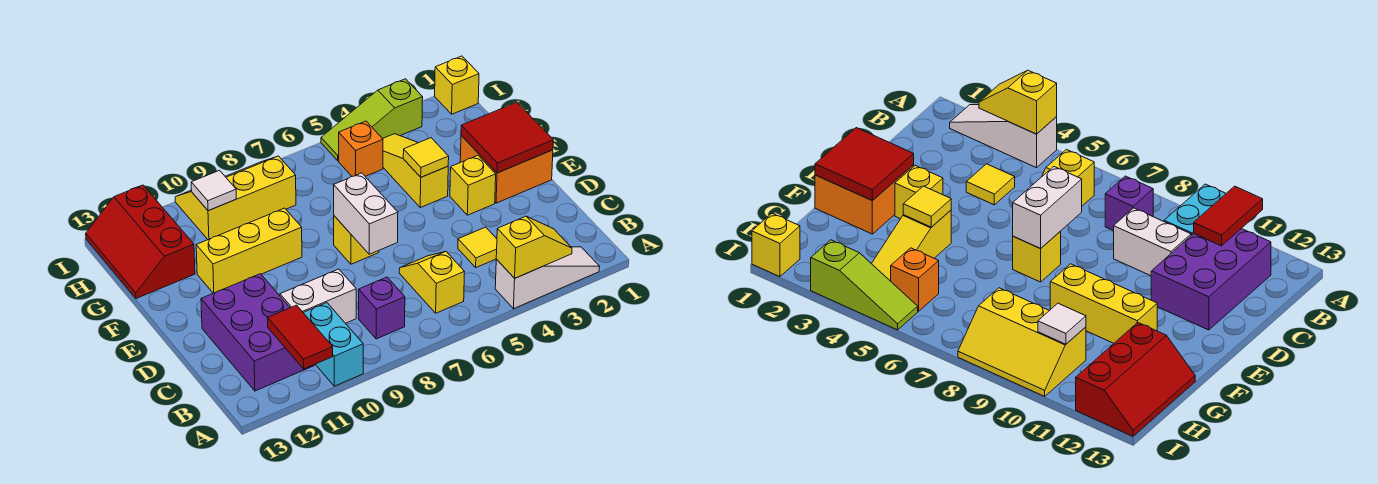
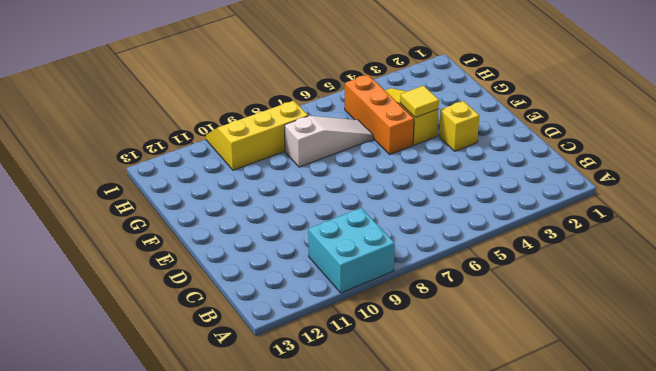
cyan 2x2 brick [308,208,395,293] -> cyan 1x2 brick [303,303,363,386]
orange 1x3 brick [345,75,414,154] -> orange 1x1 brick [339,121,383,176]
white 1x3 slope [284,116,373,167] -> white 1x3 slope moved to [495,247,600,309]
none -> yellow 1x2 slope [399,251,464,313]
none -> purple 1x1 brick [359,277,405,339]
none -> purple 2x3 brick [201,274,314,391]

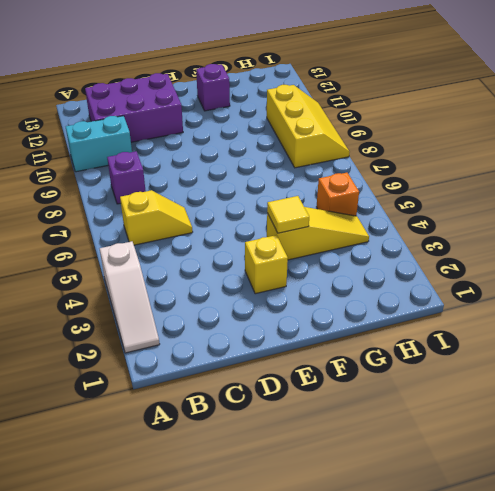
purple 1x1 brick [196,64,230,111] -> none
none -> yellow 1x1 tile [458,227,497,267]
none -> white 1x2 brick [280,269,356,323]
none -> orange 2x2 brick [460,136,553,203]

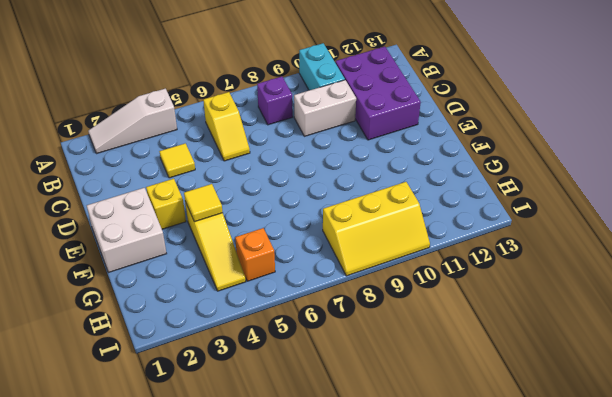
white 2x2 brick [87,188,167,272] -> orange 2x2 brick [460,136,553,203]
none -> yellow 1x1 brick [334,216,379,264]
none -> yellow 1x3 brick [196,208,302,293]
none -> red 2x3 slope [86,185,195,299]

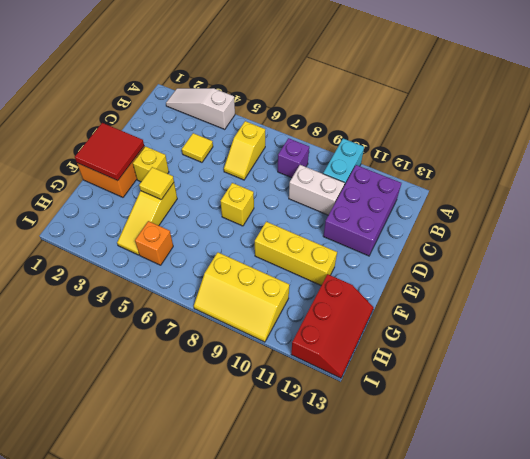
none -> yellow 1x1 brick [435,56,479,114]
none -> lime 1x3 slope [321,79,423,161]
none -> yellow 1x2 slope [496,216,572,278]

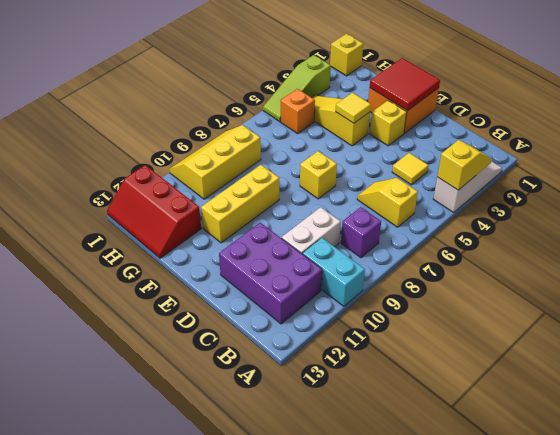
none -> red 1x2 tile [268,305,333,369]
none -> white 1x2 brick [334,173,398,254]
none -> white 1x1 tile [191,170,236,211]

